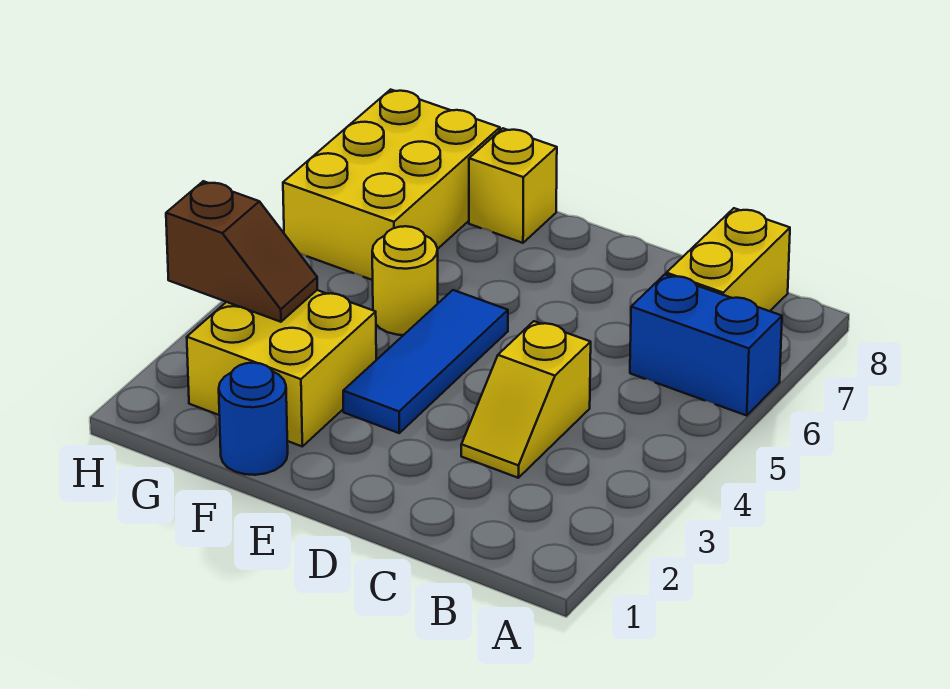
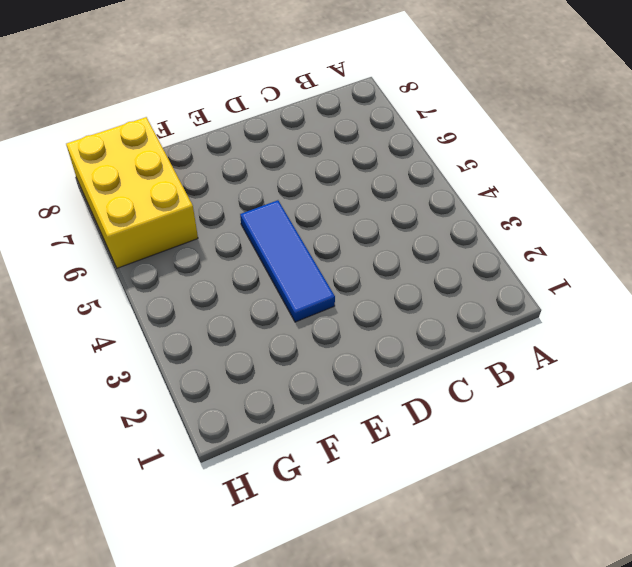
none -> blue 1x2 brick [630,275,782,415]
none -> yellow 1x2 brick [666,208,790,311]

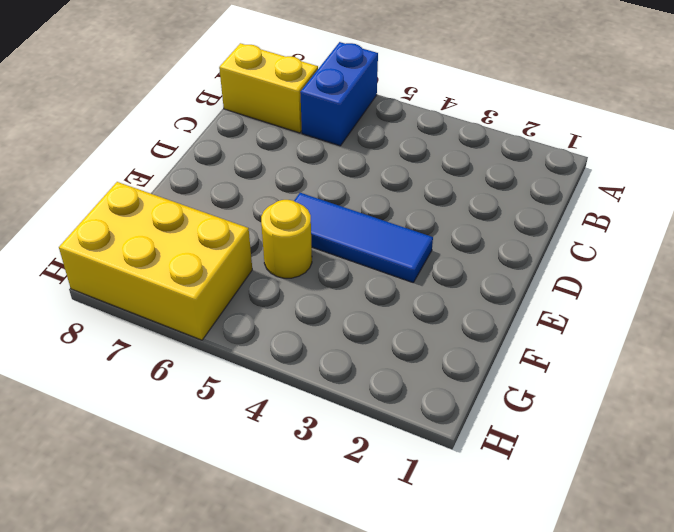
none -> yellow 1x2 slope [461,321,591,478]
none -> blue 1x1 round brick [219,363,288,475]

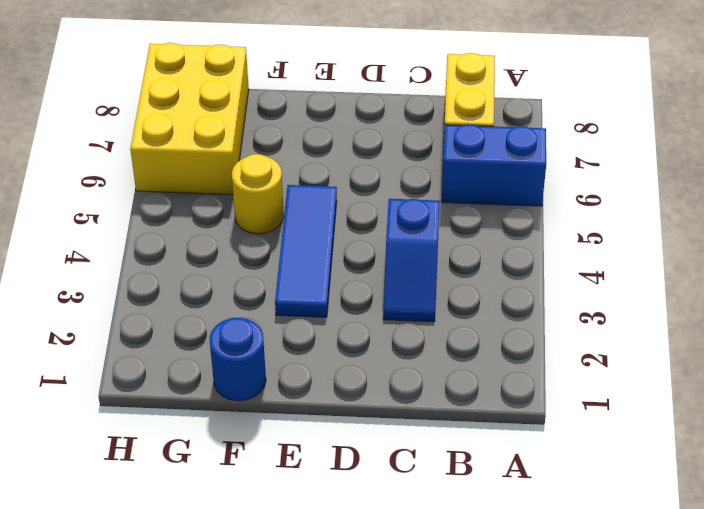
blue 1x2 slope [383,199,440,322] -> yellow 1x2 slope [461,321,591,478]
none -> yellow 2x2 brick [187,290,376,446]
none -> yellow 1x1 brick [469,128,557,243]

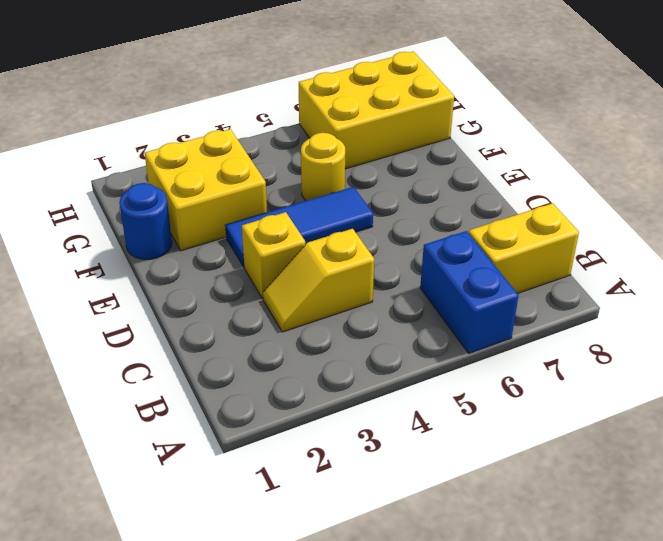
yellow 1x1 brick [242,212,305,299] -> yellow 1x1 brick moved to [469,128,557,243]
none -> brown 1x2 slope [166,181,317,322]

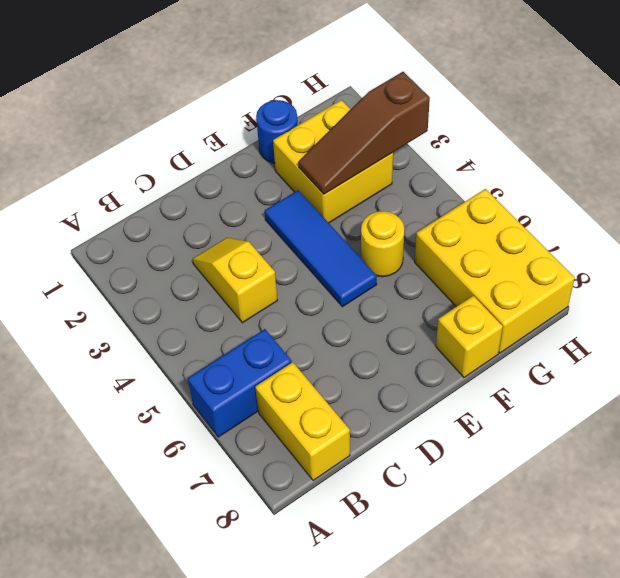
brown 1x3 slope [298,72,430,194] -> brown 1x2 slope [166,181,317,322]

